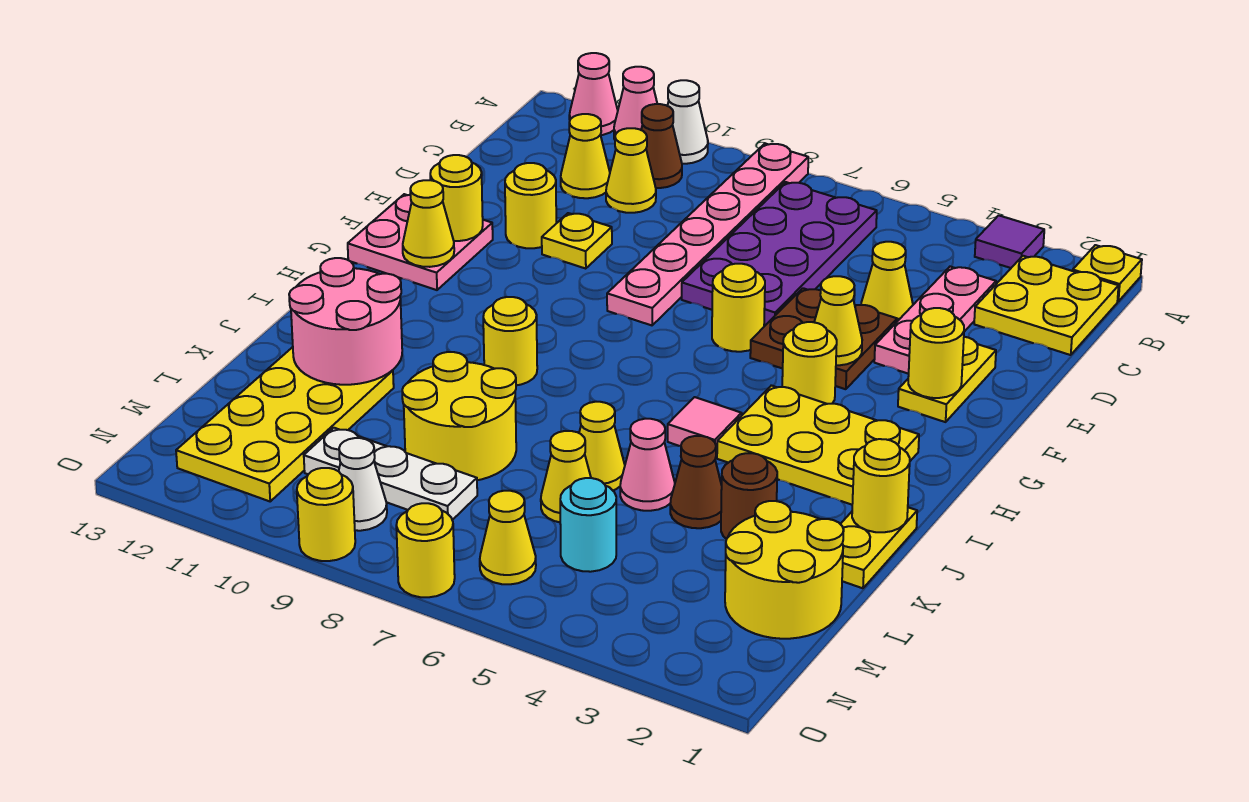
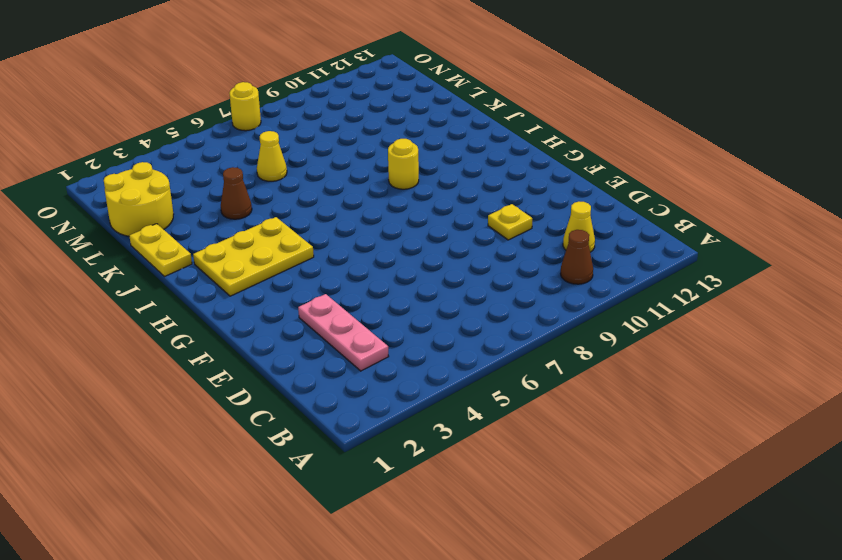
none -> yellow 1x1 plate [1073,245,1142,301]
none -> purple 1x1 tile [975,215,1044,268]
none -> pink 1x6 plate [607,144,808,325]
none -> white 1x1 cone [668,80,708,164]

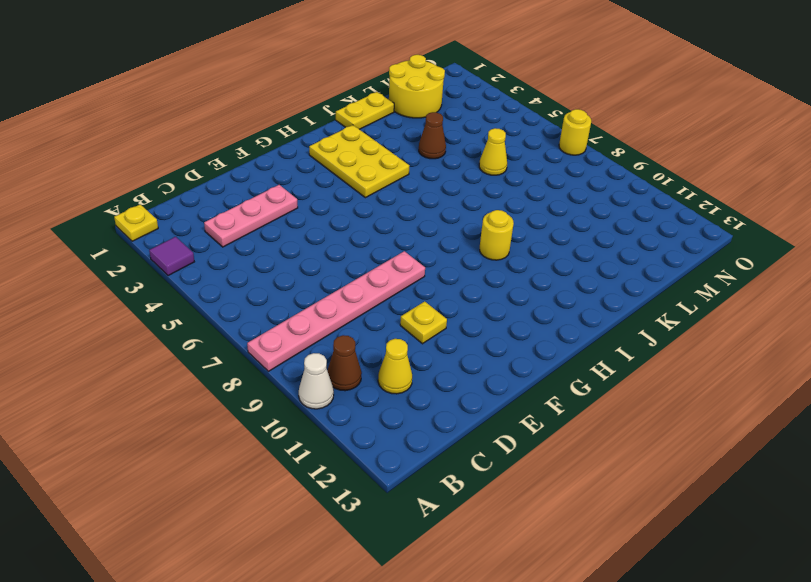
none -> pink 1x1 cone [614,67,657,139]
none -> pink 1x1 cone [569,53,618,135]
none -> yellow 2x2 plate [974,256,1119,355]
none -> purple 2x4 plate [682,182,877,326]

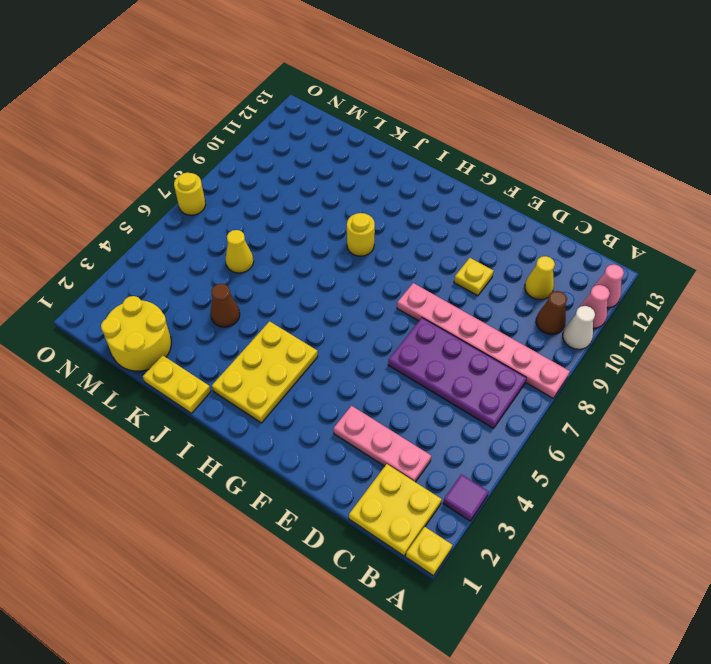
none -> yellow 1x1 cone [606,128,656,213]
none -> yellow 1x1 cone [861,242,913,321]
none -> yellow 1x2 plate [898,337,996,422]
none -> brown 2x2 plate [750,288,897,389]

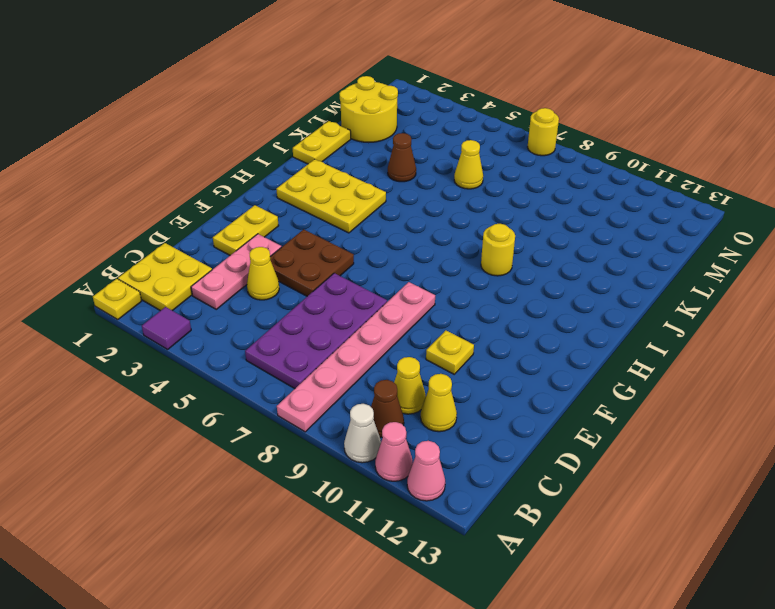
none -> yellow 1x1 round brick [505,163,556,248]
none -> yellow 1x1 round brick [712,264,765,352]
none -> pink 2x2 plate [348,194,493,290]
none -> yellow 1x1 round brick [782,322,837,404]

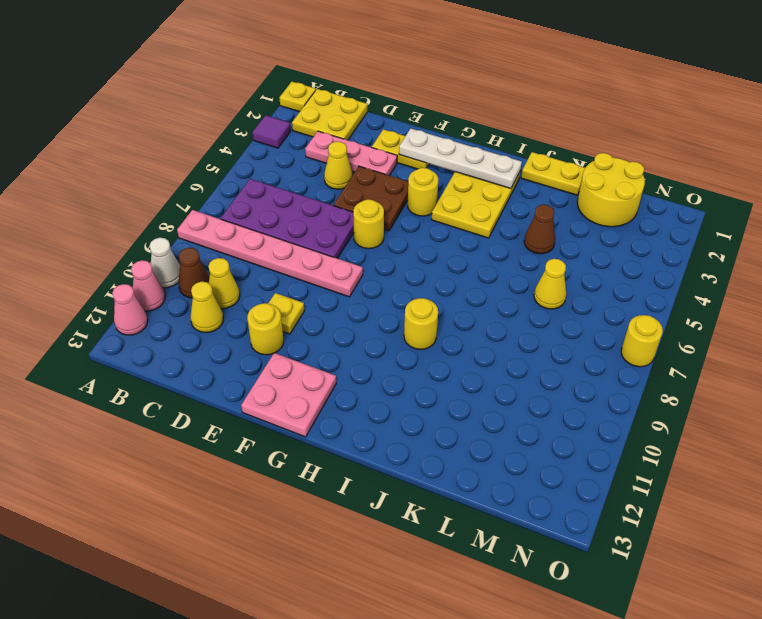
white 1x4 plate [399,128,522,188] -> yellow 1x1 round brick [908,308,964,398]
none -> pink 1x1 tile [668,397,741,456]
none -> brown 1x1 round brick [721,453,777,539]
none -> pink 1x1 cone [620,419,675,511]
none -> yellow 1x1 cone [579,402,625,490]

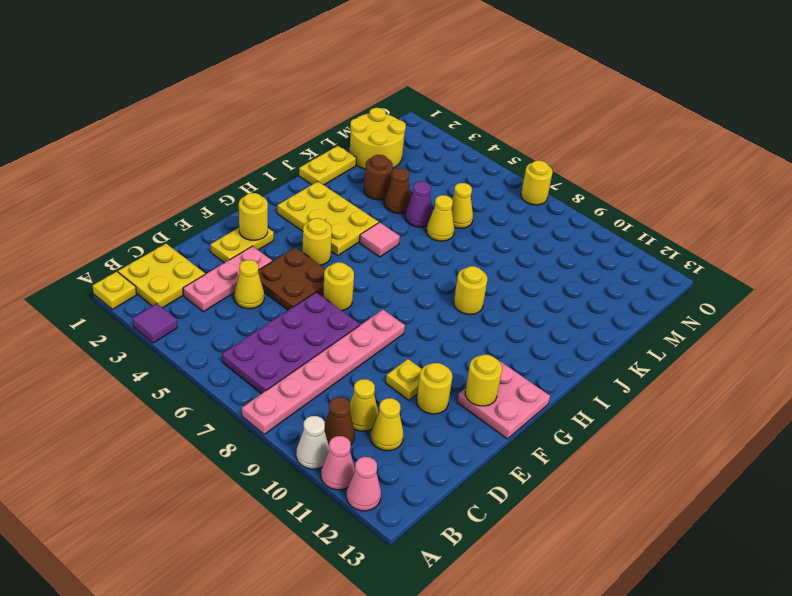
purple 1x1 cone [405,181,432,227] -> pink 1x1 cone [620,419,675,511]
none -> yellow 2x2 round brick [402,352,516,480]
none -> yellow 2x4 plate [176,347,394,501]
none -> cyan 1x1 round brick [560,478,616,572]
none -> white 1x3 plate [304,428,477,520]

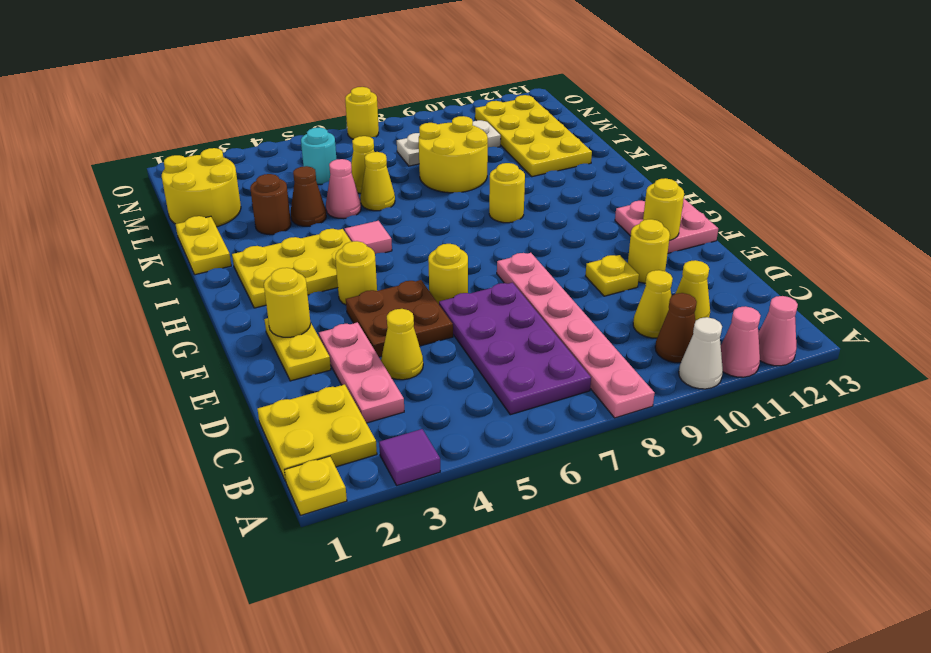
none -> yellow 1x1 cone [480,491,536,584]
none -> white 1x1 cone [339,438,387,531]
none -> yellow 1x1 round brick [297,468,355,561]
none -> yellow 1x1 cone [814,276,862,365]

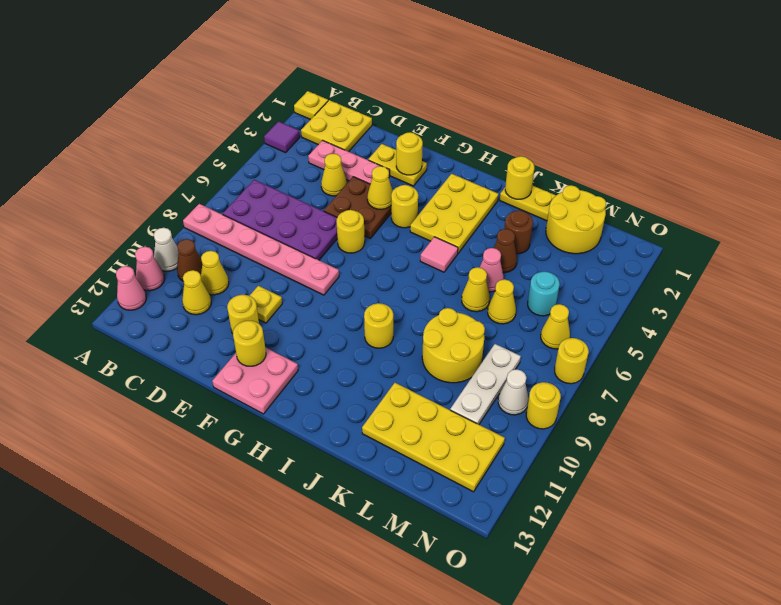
none -> yellow 1x1 cone [403,180,454,267]
none -> pink 2x2 round brick [289,258,402,385]

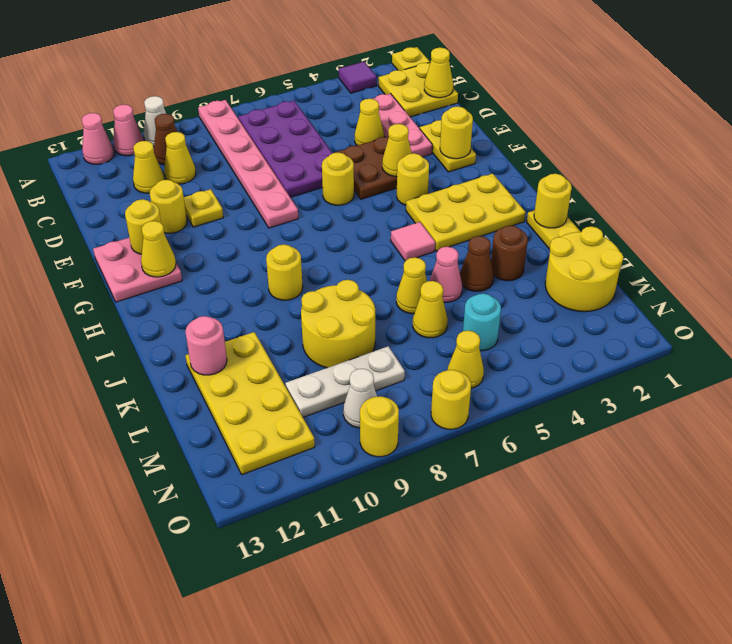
yellow 1x1 cone [424,48,453,98] -> none
pink 1x1 round brick [185,316,227,375] -> pink 2x2 round brick [289,258,402,385]

